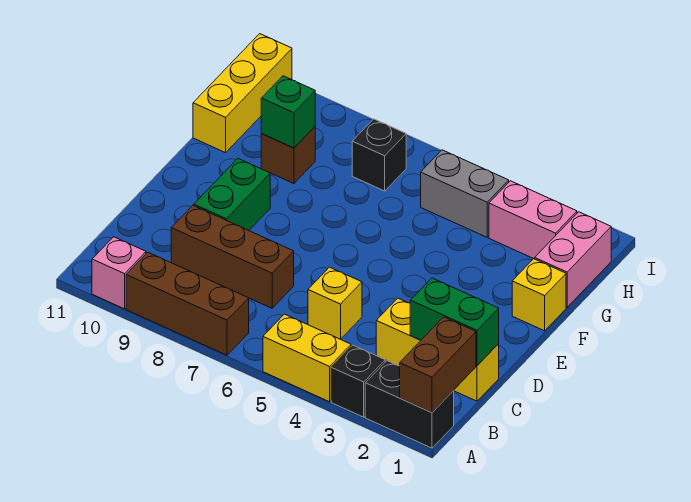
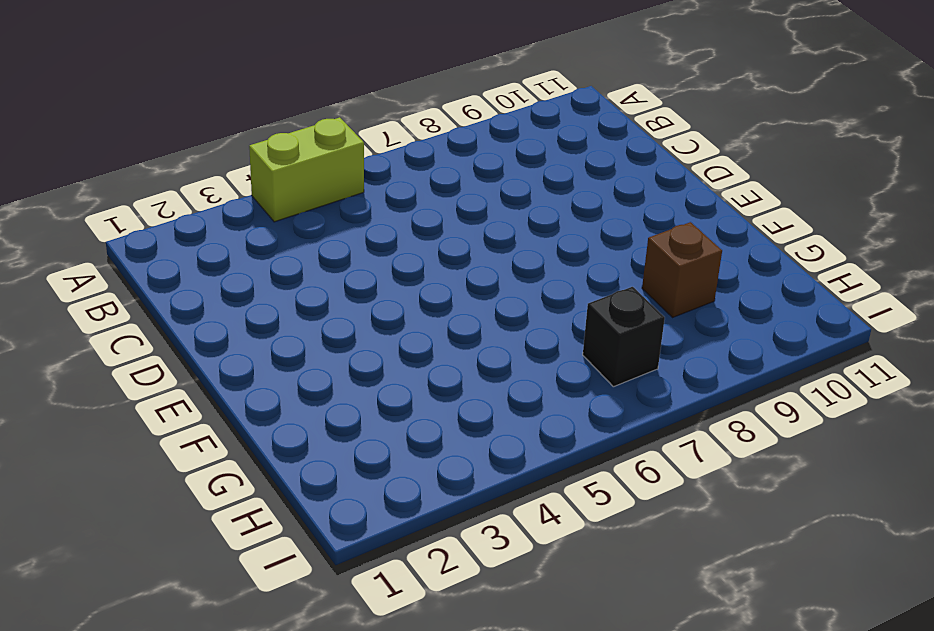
lime 1x2 brick [249,117,364,222] -> yellow 1x2 brick [263,314,351,402]
none -> black 1x2 brick [365,361,454,448]
none -> black 1x1 brick [331,345,385,417]
none -> brown 1x3 brick [126,252,249,355]

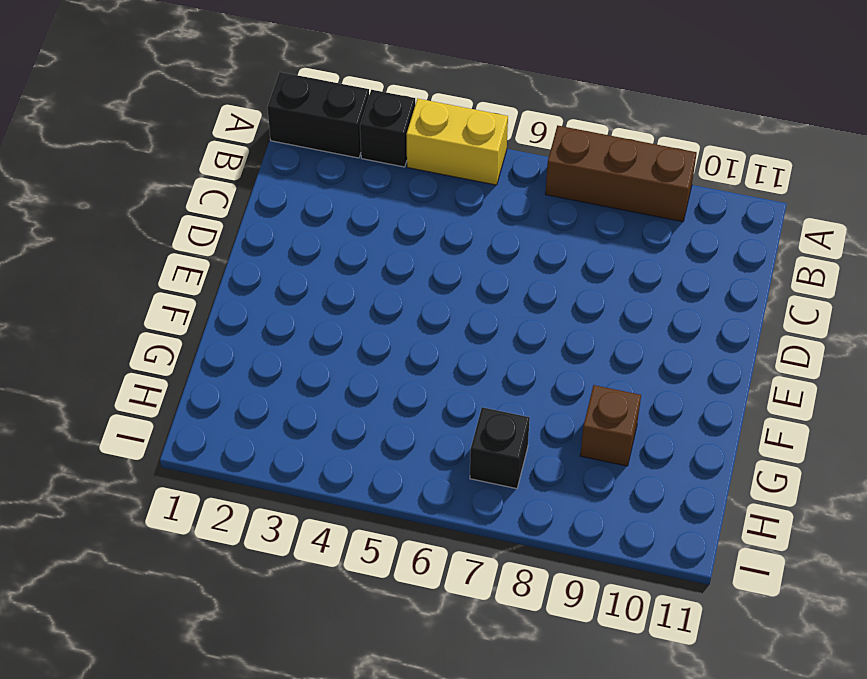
none -> pink 1x1 brick [92,237,146,309]
none -> yellow 1x3 brick [376,298,499,401]
none -> yellow 1x1 brick [308,267,362,339]

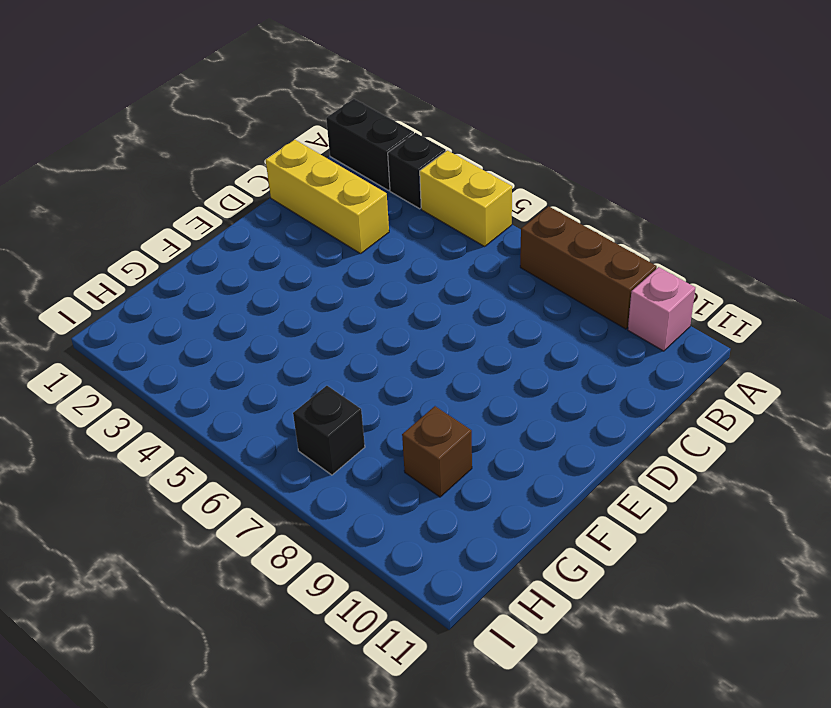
none -> yellow 1x1 brick [308,267,362,339]
none -> brown 1x3 brick [171,206,294,308]
none -> green 1x2 brick [194,159,270,230]

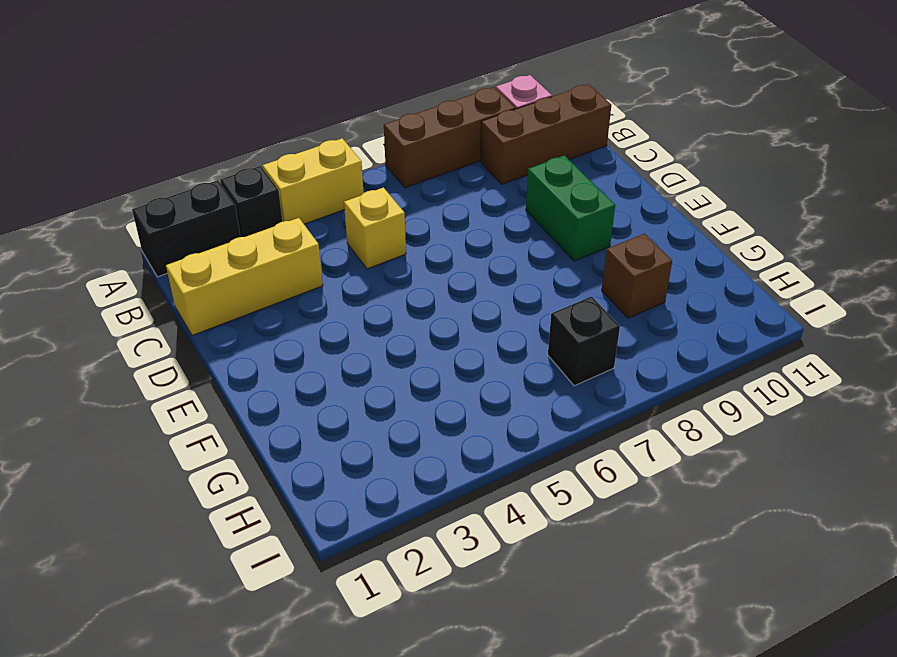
brown 1x3 brick [480,84,611,184] -> brown 1x3 brick moved to [171,206,294,308]
none -> yellow 1x1 brick [512,259,566,331]
none -> pink 1x2 brick [535,212,611,307]
none -> yellow 1x3 brick [193,34,292,153]

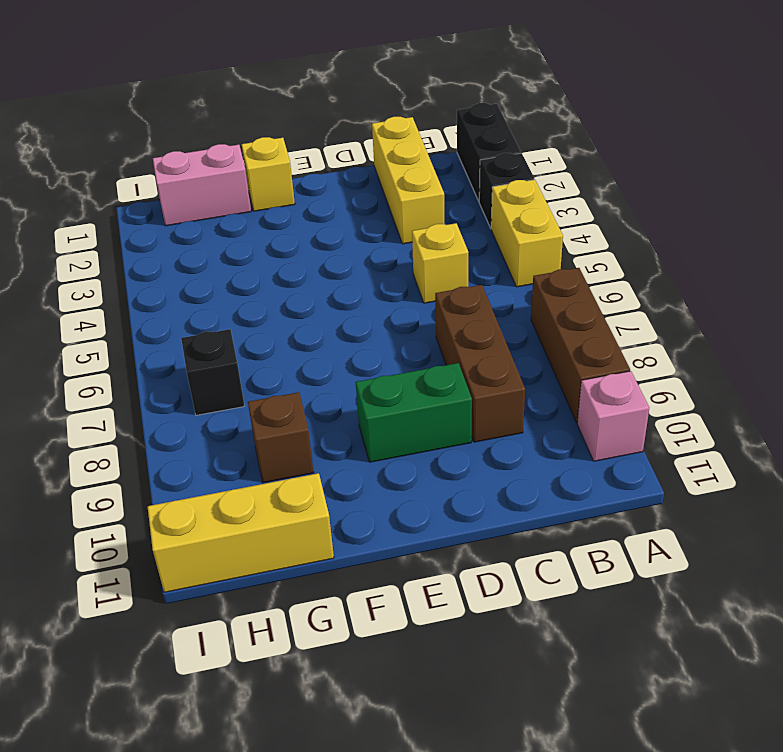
none -> pink 1x2 brick [489,181,577,259]
none -> grey 1x2 brick [421,150,509,237]
none -> brown 1x2 brick [400,317,476,413]

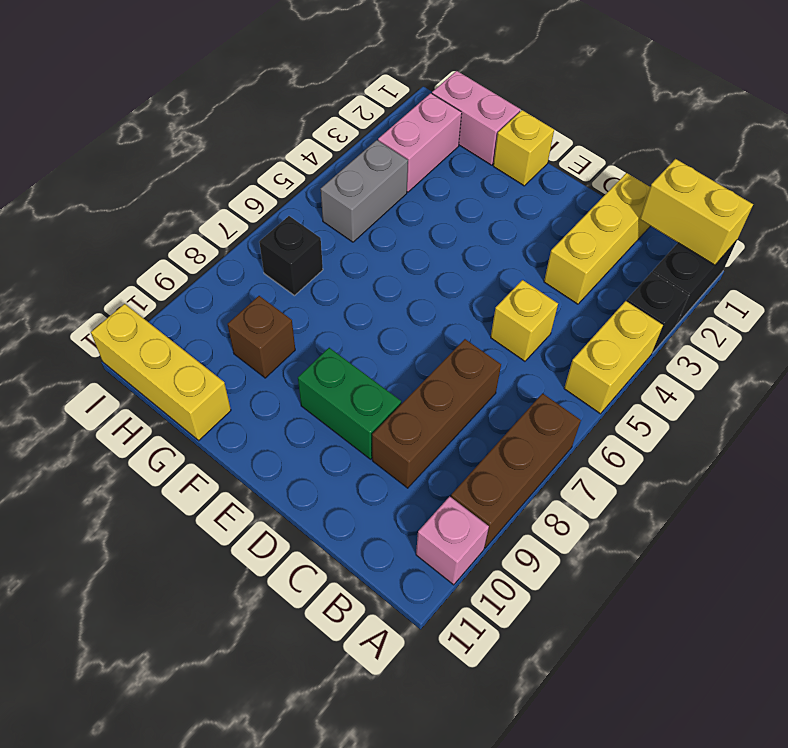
yellow 1x2 brick [640,159,753,265] -> brown 1x2 brick [400,317,476,413]
none -> green 1x2 brick [410,278,499,366]
none -> green 1x1 brick [261,76,315,148]

